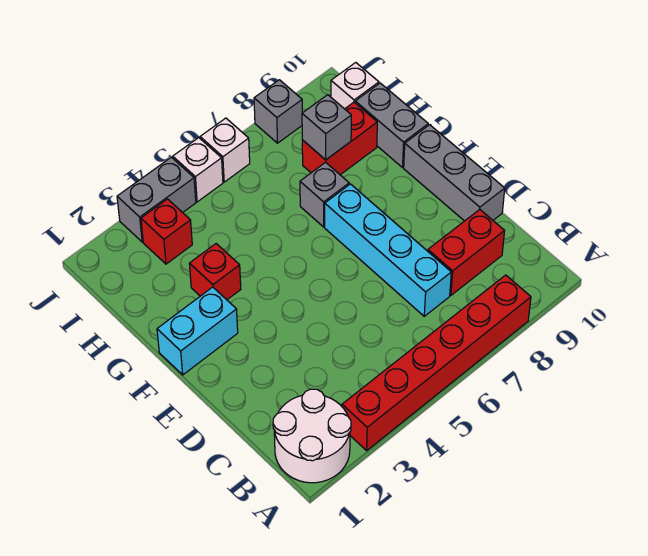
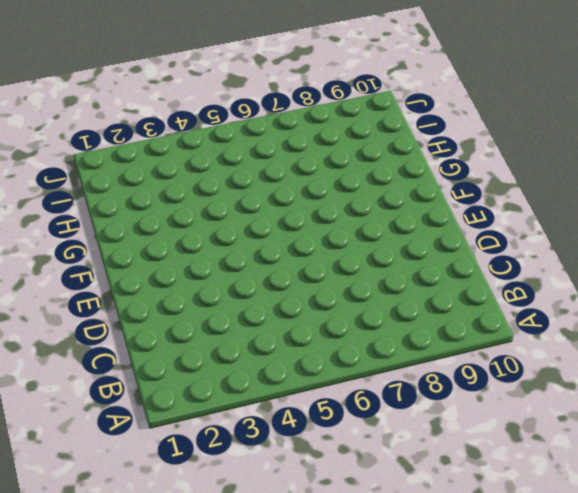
none -> white 2x2 round brick [273,389,351,483]
none -> red 1x6 brick [342,275,531,450]
none -> cyan 1x4 brick [325,184,451,316]

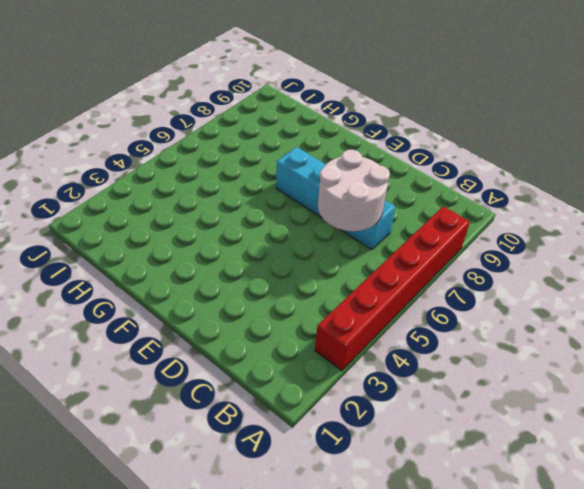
white 2x2 round brick [318,150,390,231] -> white 2x2 round brick moved to [273,389,351,483]
none -> red 1x2 brick [428,210,504,295]
none -> grey 1x3 brick [404,125,505,221]
none -> cyan 1x2 brick [157,287,238,375]

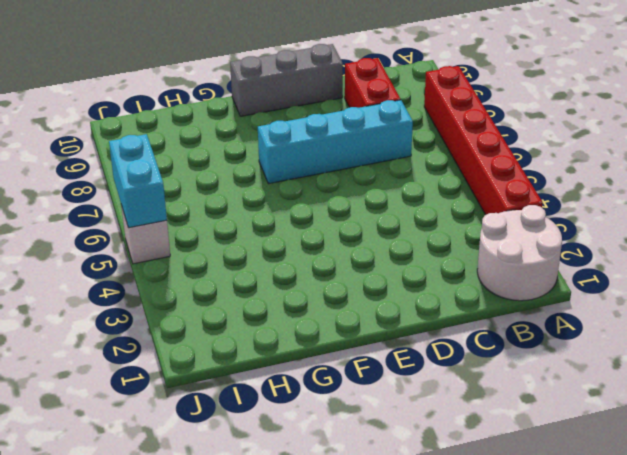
cyan 1x2 brick [109,134,167,228] -> cyan 1x2 brick moved to [157,287,238,375]
none -> red 1x1 brick [189,244,241,300]
none -> grey 1x1 brick [300,162,349,227]
none -> grey 1x2 brick [355,83,428,168]

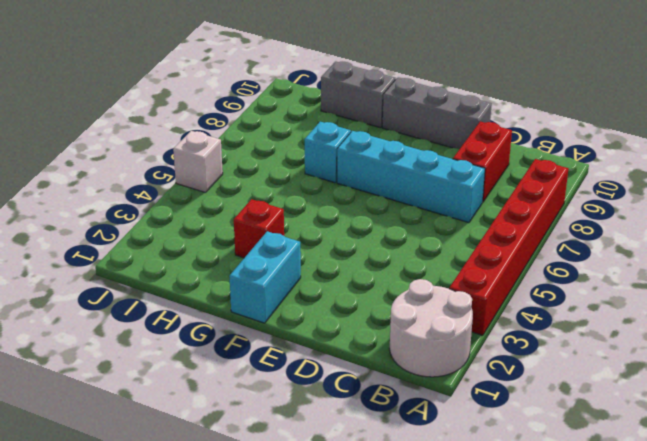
cyan 1x1 brick [305,122,351,183] -> grey 1x1 brick [300,162,349,227]
none -> red 1x2 brick [302,102,377,175]
none -> red 1x1 brick [141,199,192,264]
none -> white 1x1 brick [331,63,379,109]

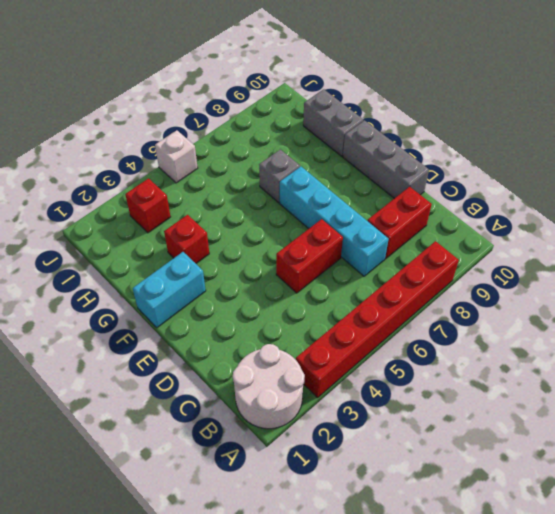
red 1x2 brick [276,219,343,293] -> red 1x2 brick moved to [302,102,377,175]
none -> white 1x1 brick [331,63,379,109]
none -> grey 1x2 brick [117,157,196,242]
none -> white 1x1 brick [200,118,250,182]

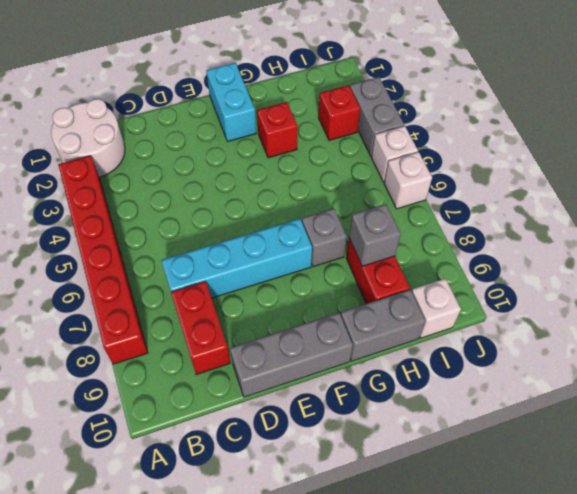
none -> grey 1x1 brick [254,80,302,143]

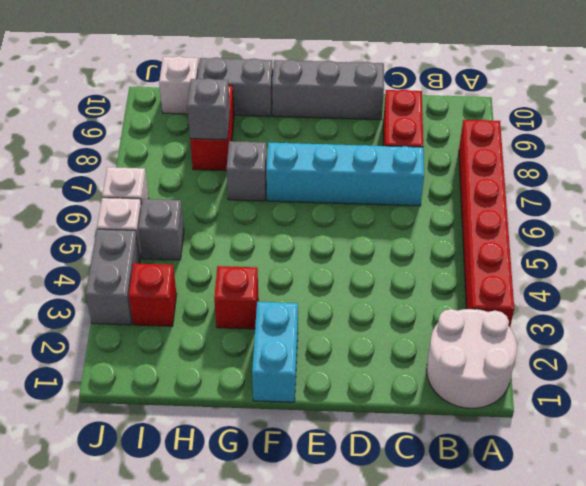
grey 1x1 brick [138,199,184,260] -> grey 1x1 brick moved to [254,80,302,143]

